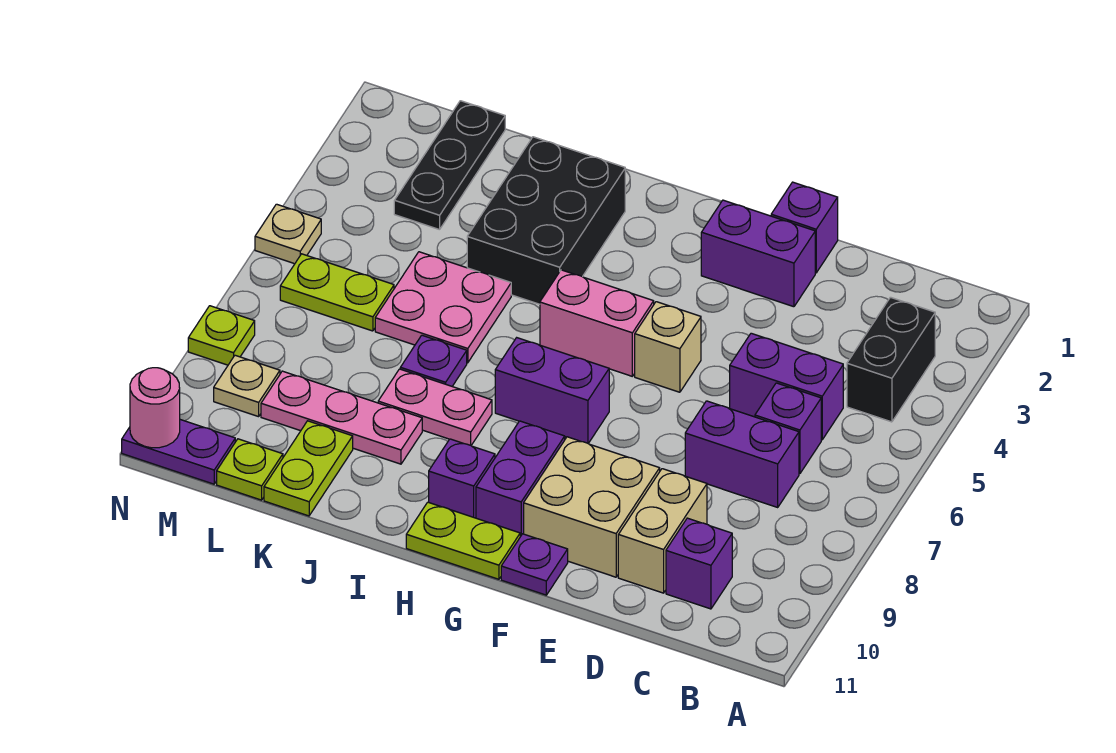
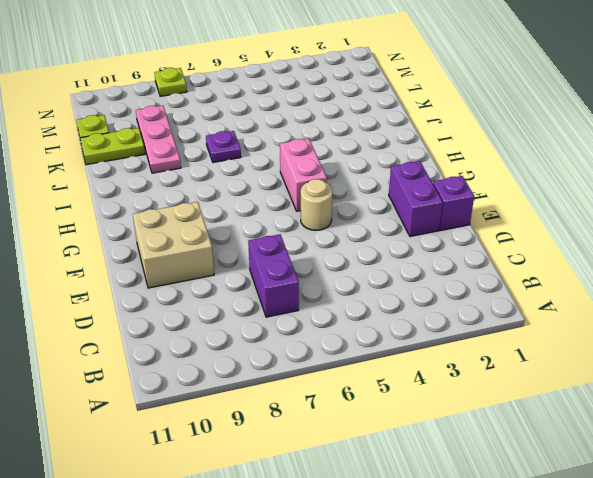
tan 1x1 round brick [301,179,332,230] -> tan 1x1 brick [635,302,701,392]
none -> black 1x2 brick [847,297,935,422]
none -> purple 1x2 brick [730,333,843,440]
none -> purple 1x1 brick [755,383,821,474]
none -> purple 1x1 brick [666,518,732,609]

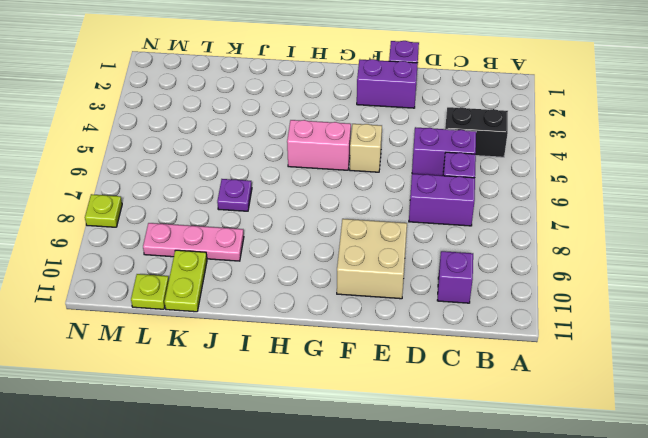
black 1x2 brick [445,107,508,157] -> black 1x2 brick turned to [847,297,935,422]
none -> tan 1x2 brick [618,469,707,593]
none -> purple 1x1 plate [501,534,568,595]
none -> purple 1x2 brick [495,338,609,443]
none -> purple 1x2 brick [476,421,565,537]

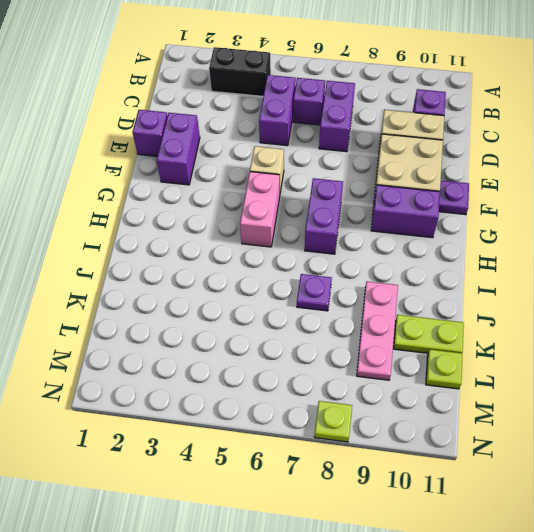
none -> lime 1x2 plate [406,502,520,579]
none -> purple 1x1 brick [429,439,495,518]
none -> black 2x3 brick [467,137,625,304]
none -> pink 1x2 plate [378,369,492,445]

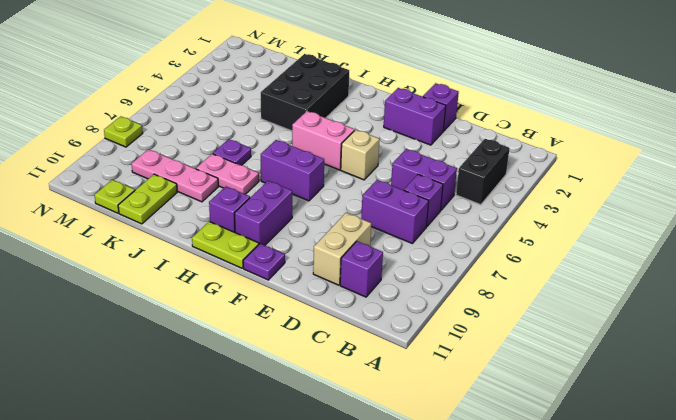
none -> tan 2x2 brick [524,437,660,577]
none -> pink 2x2 plate [375,252,511,363]
none -> black 1x3 plate [394,101,505,230]
none -> lime 1x2 plate [280,254,394,331]

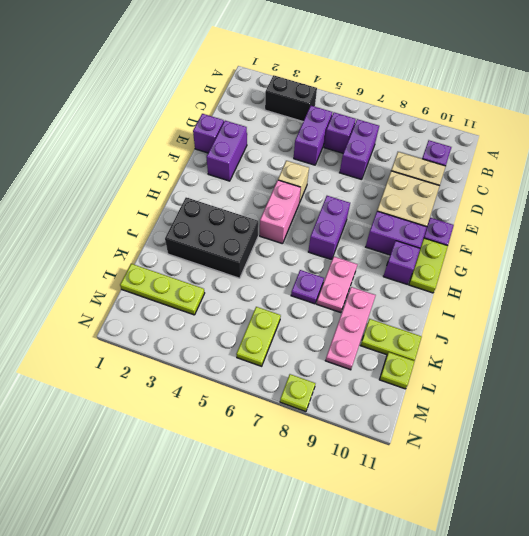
lime 1x3 plate [120,264,205,315] -> black 1x3 plate [394,101,505,230]
none -> pink 2x2 plate [375,252,511,363]
none -> tan 1x1 plate [214,355,280,417]
none -> purple 1x2 plate [122,420,235,484]
none -> tan 1x1 plate [255,204,321,264]

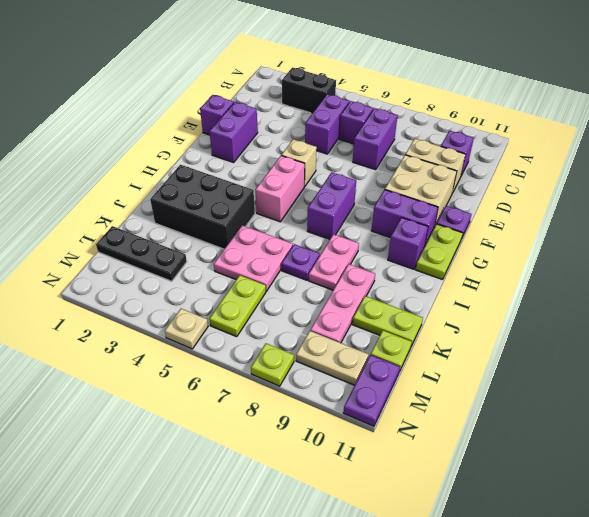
tan 1x2 plate [296,331,369,385] -> tan 1x1 plate [214,355,280,417]
none -> pink 1x1 round brick [130,368,180,448]

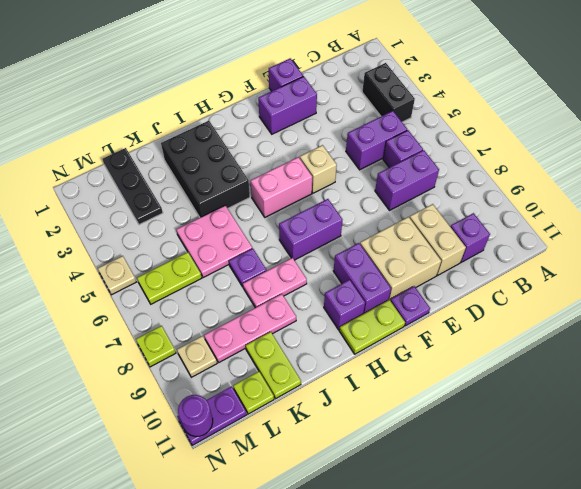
purple 1x1 round brick [178,395,213,437] -> pink 1x1 round brick [130,368,180,448]

